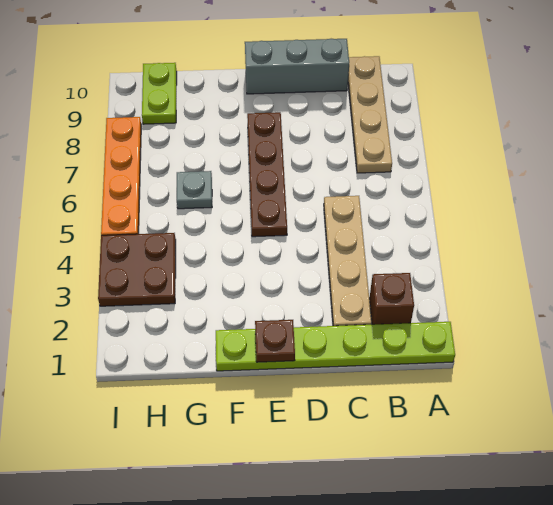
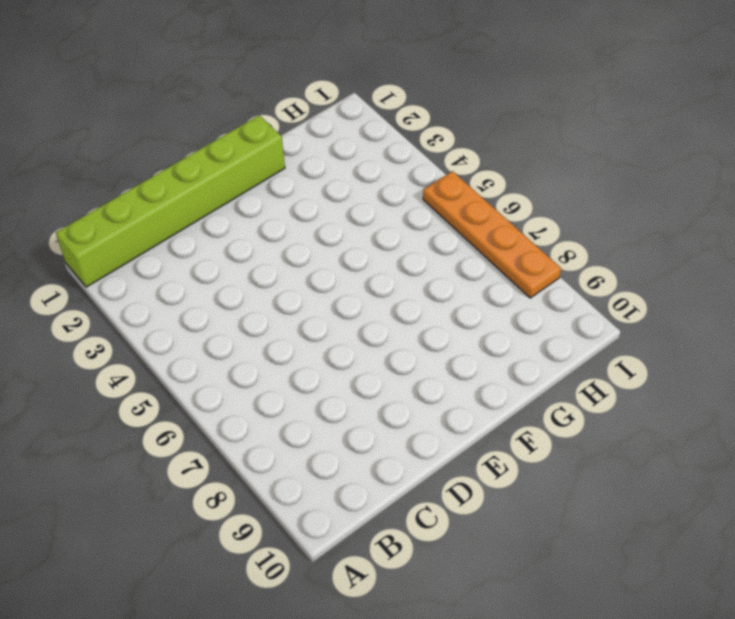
lime 1x6 brick [56,115,285,287] -> lime 1x6 plate [216,322,455,371]
none -> brown 1x1 brick [369,273,414,324]
none -> tan 1x4 plate [348,56,392,173]

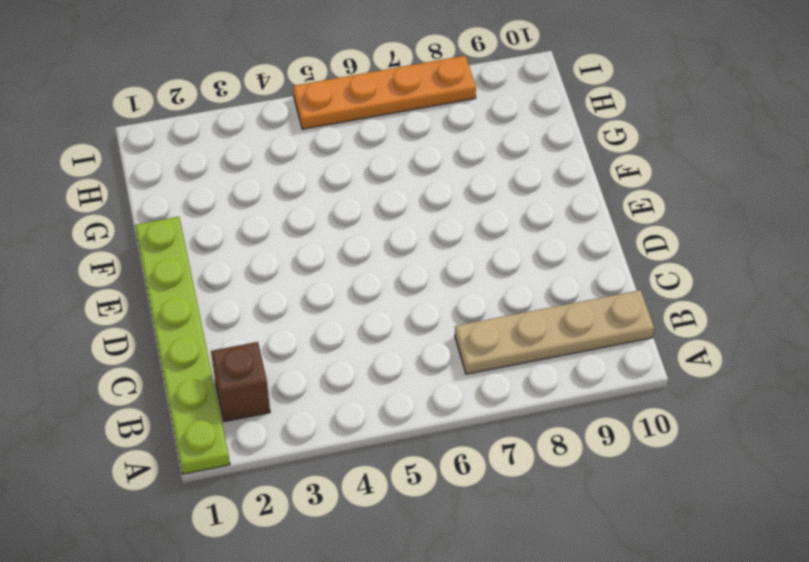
none -> tan 1x4 plate [324,196,372,326]
none -> grey 1x3 brick [245,39,349,94]

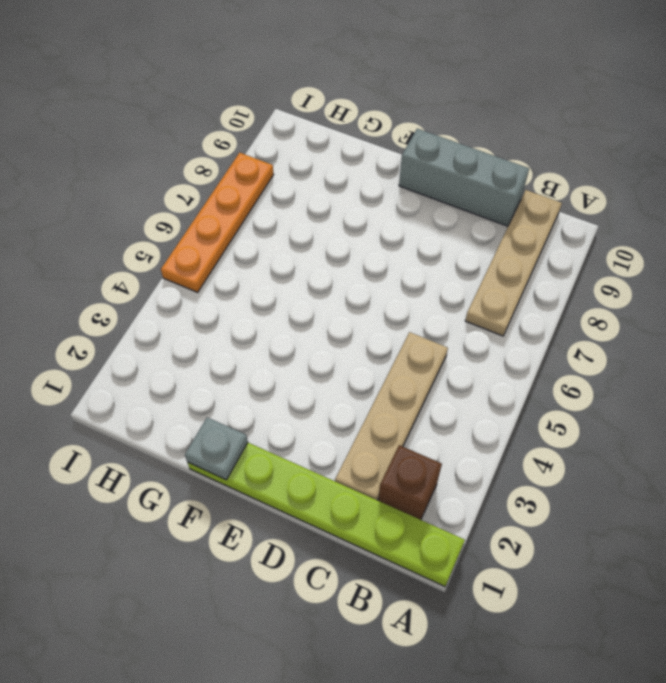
grey 1x1 plate [185,417,248,480] -> grey 1x1 plate moved to [177,171,212,209]
none -> brown 1x4 plate [247,112,287,237]
none -> brown 2x2 plate [98,233,176,306]

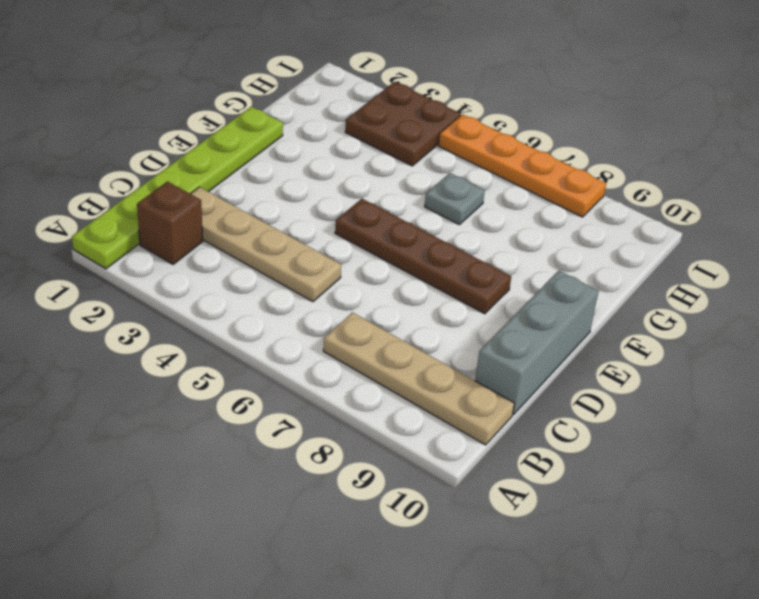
none -> lime 1x2 plate [142,63,177,124]
none -> brown 1x1 plate [255,320,295,362]

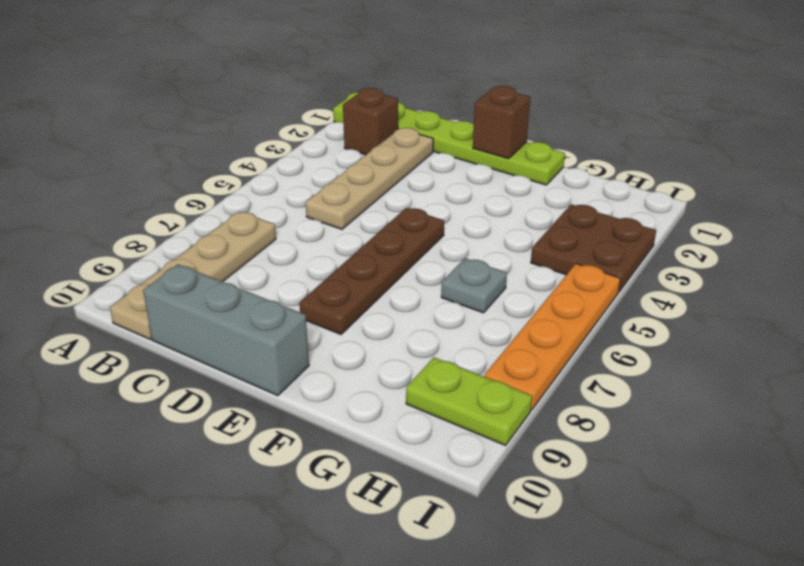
brown 1x1 brick [473,86,530,159] -> brown 1x1 plate [255,320,295,362]
lime 1x2 plate [406,357,532,445] -> lime 1x2 plate turned to [142,63,177,124]

